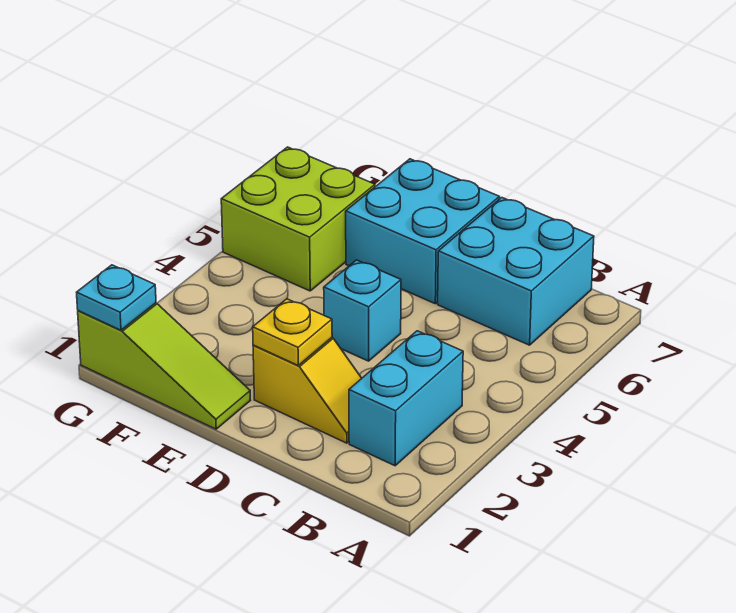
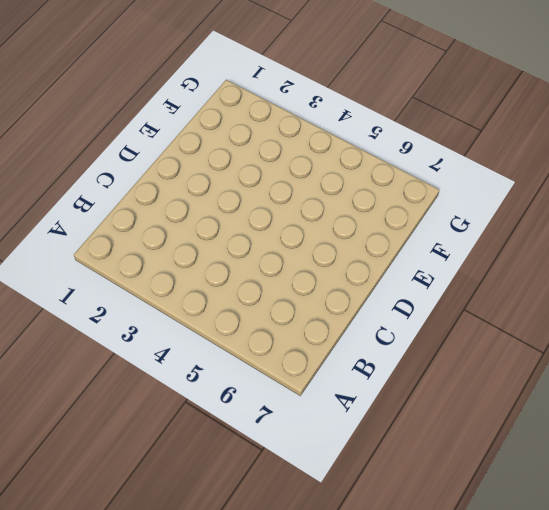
none -> cyan 1x2 brick [349,331,463,466]
none -> cyan 2x2 brick [438,198,594,345]

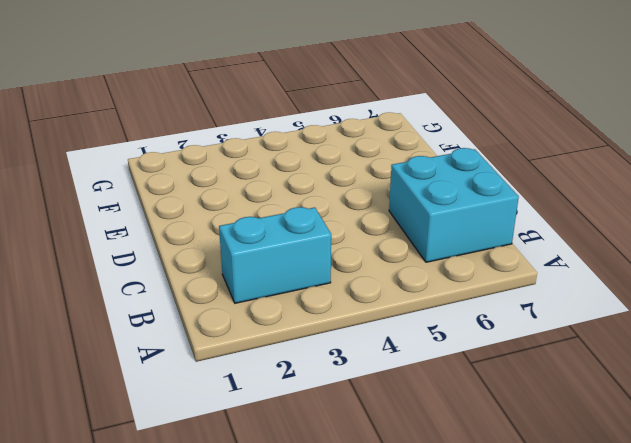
none -> yellow 1x2 slope [253,338,362,443]
none -> cyan 1x1 brick [324,260,401,361]

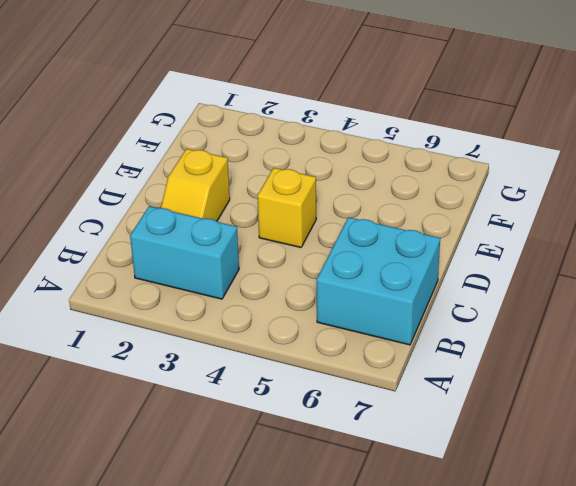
yellow 1x1 brick [258,168,316,247] -> cyan 1x1 brick [324,260,401,361]
none -> cyan 2x2 brick [346,159,499,304]
none -> lime 1x3 slope [78,303,251,429]

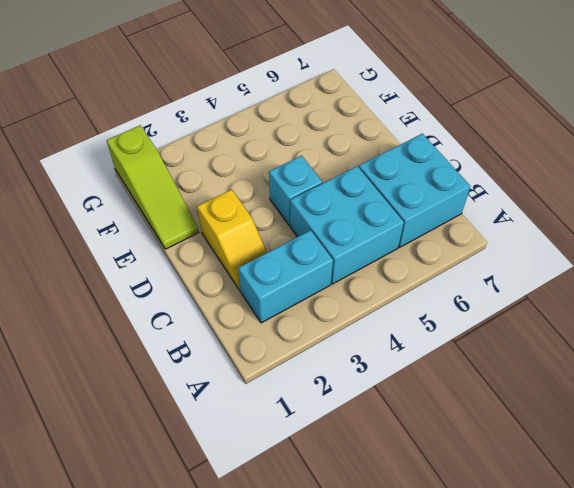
cyan 2x2 brick [290,166,404,284] -> cyan 2x2 brick moved to [346,159,499,304]
none -> lime 2x2 brick [221,147,375,291]
none -> yellow 1x1 plate [253,299,332,365]

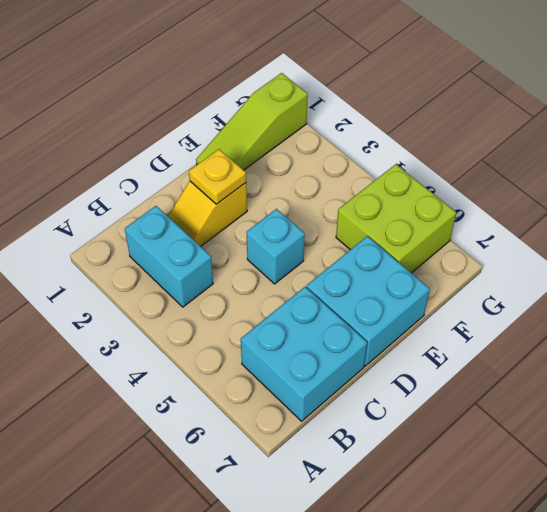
none -> cyan 1x1 plate [77,265,156,330]

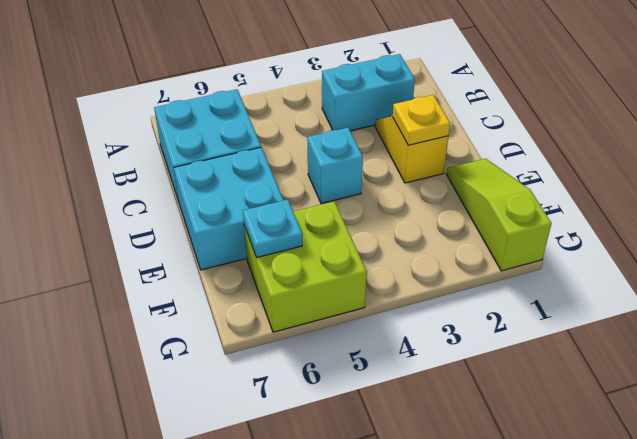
cyan 1x1 plate [243,200,302,257] -> cyan 1x1 plate moved to [77,265,156,330]

